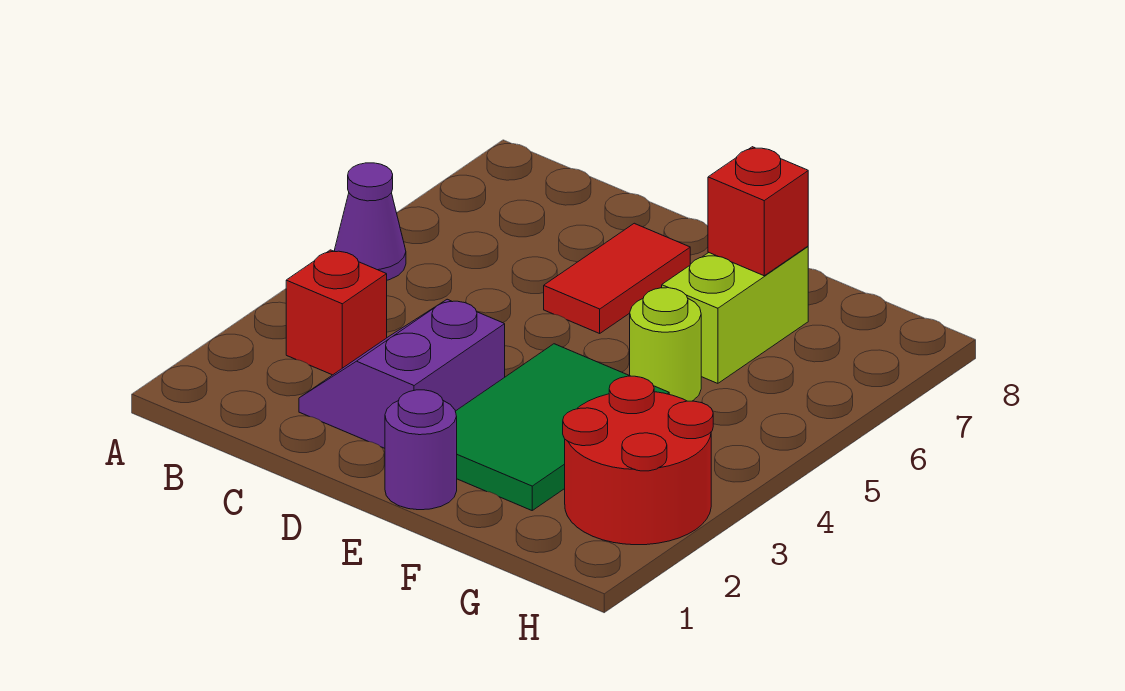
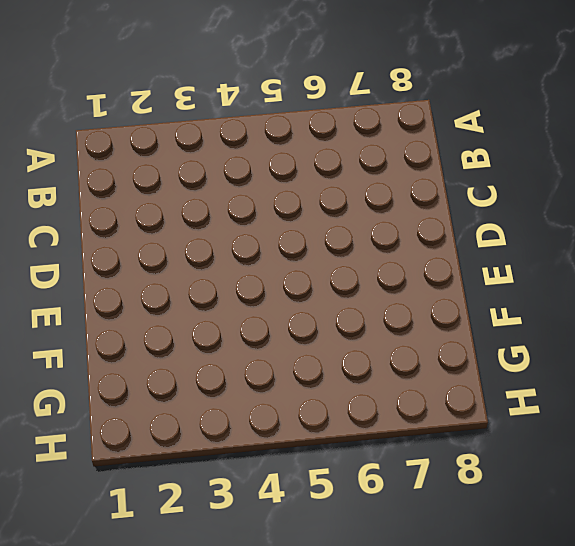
none -> purple 1x1 cone [334,163,406,280]
none -> red 1x1 brick [286,250,387,375]

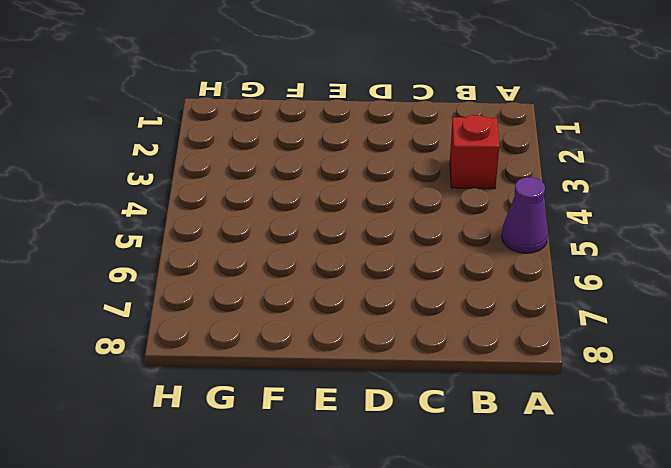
none -> purple 2x2 slope [299,299,505,448]
none -> red 1x2 tile [544,223,690,333]

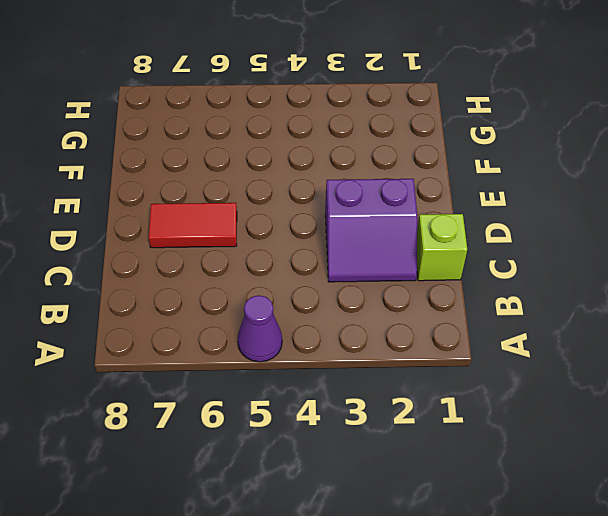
lime 1x1 brick [417,214,467,281] -> none
none -> red 1x1 brick [286,250,387,375]
none -> purple 1x1 round brick [385,390,457,510]

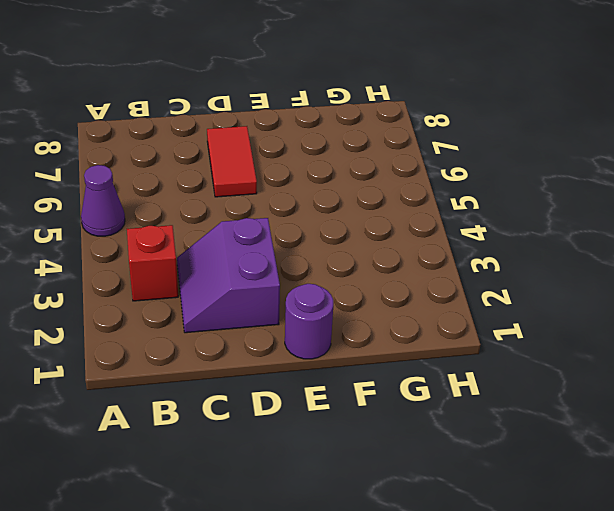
none -> green 2x3 tile [455,344,669,510]
none -> lime 1x1 round brick [630,288,701,401]

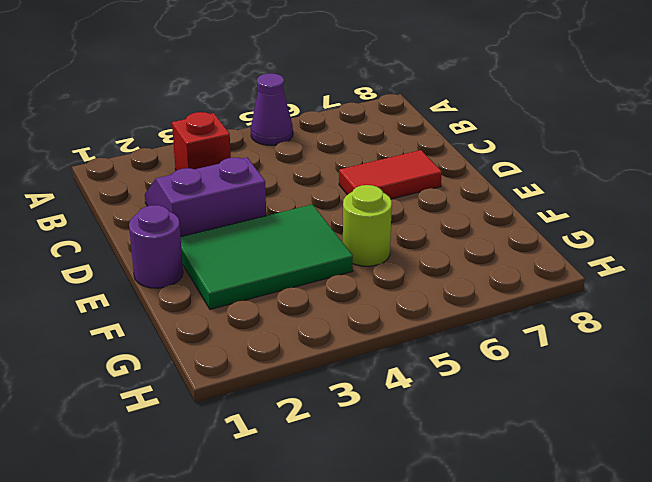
none -> lime 1x2 brick [662,246,808,383]
none -> red 2x2 round brick [563,376,713,545]

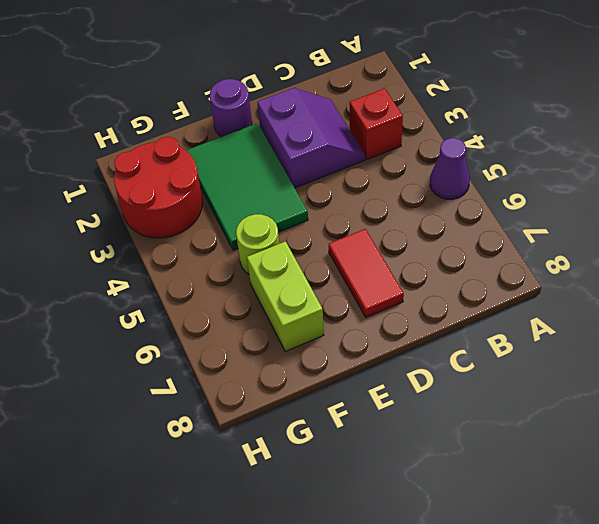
none -> red 1x1 brick [708,147,808,276]

